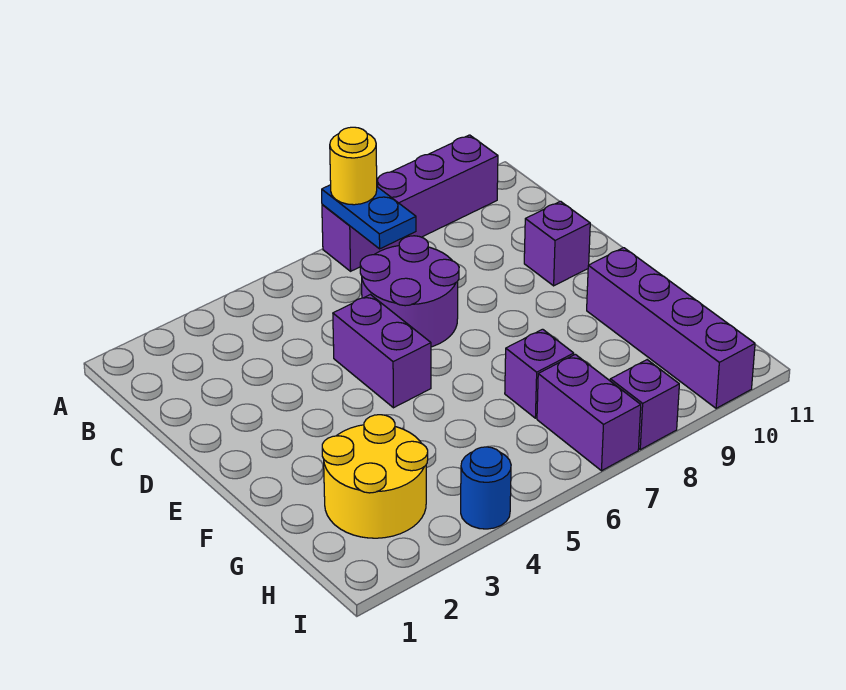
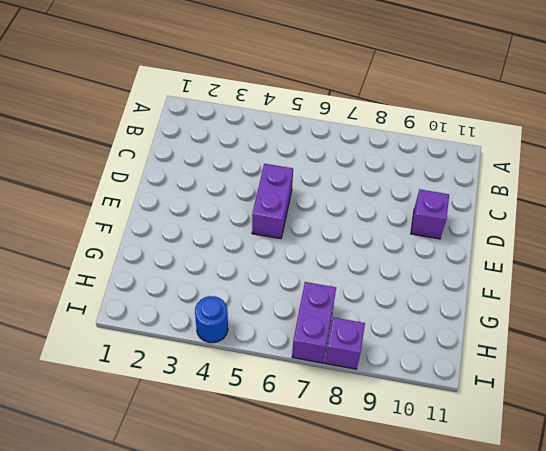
none -> purple 1x4 brick [322,135,498,271]
none -> purple 2x2 round brick [360,236,459,347]
none -> purple 1x4 brick [587,248,755,408]

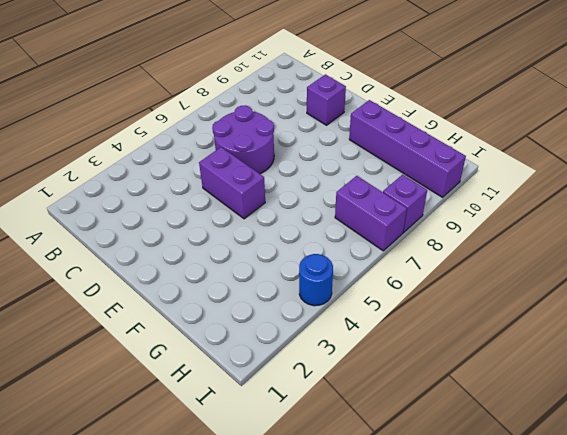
none -> purple 1x4 brick [322,135,498,271]
none -> yellow 2x2 round brick [322,415,428,538]
none -> purple 1x1 brick [505,329,574,418]

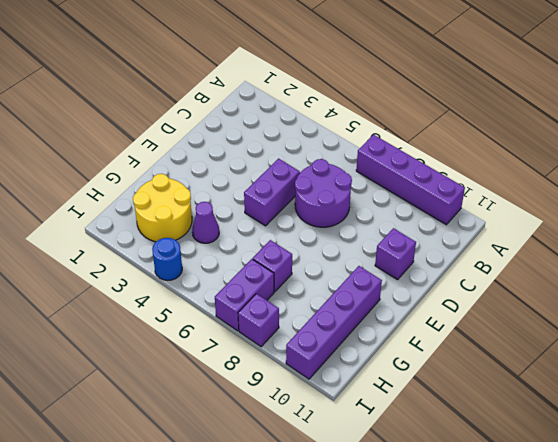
purple 1x1 cone [192,202,219,243] -> none
none -> blue 1x2 plate [322,185,416,249]
none -> yellow 1x1 round brick [330,127,377,205]

